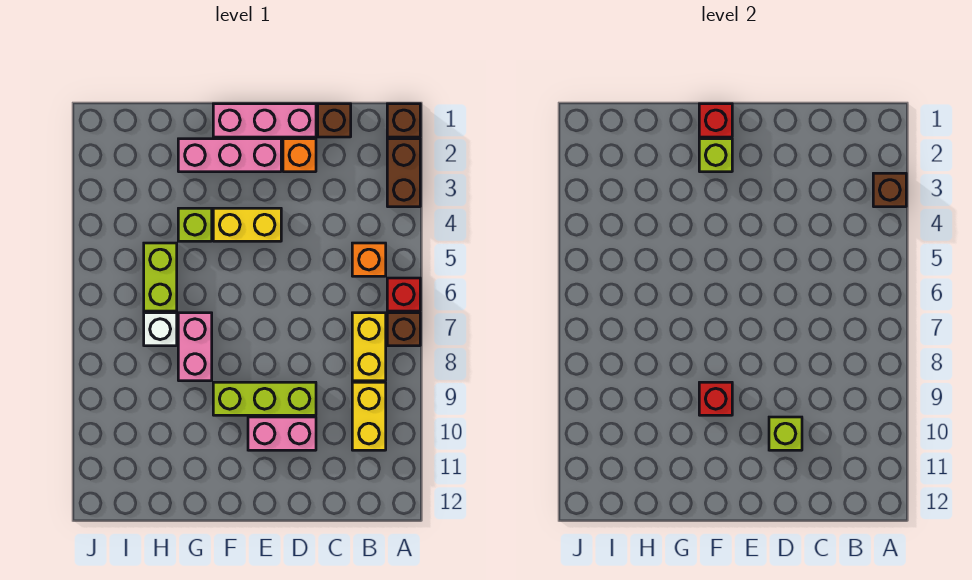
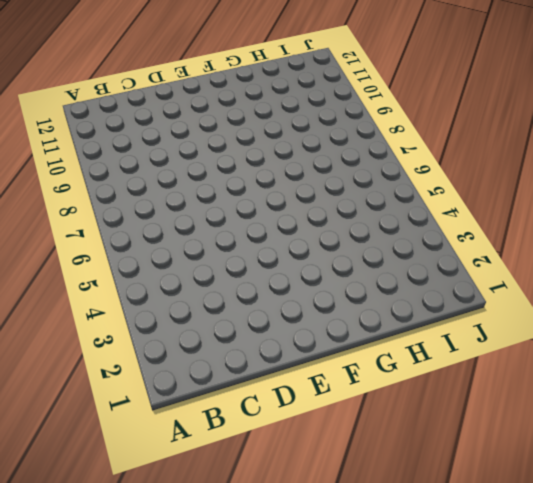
none -> brown 1x1 brick [387,104,420,137]
none -> brown 1x2 brick [387,139,420,207]
none -> red 1x1 brick [387,278,420,311]

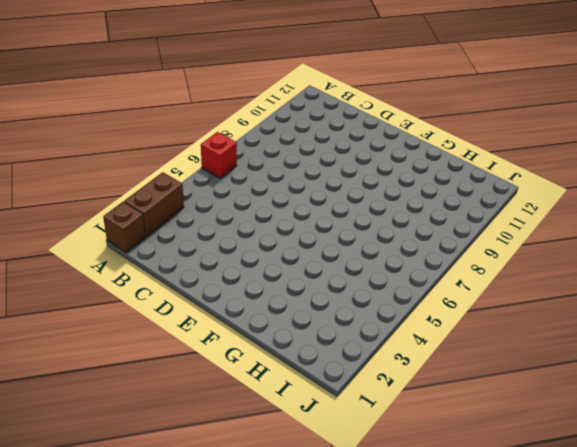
none -> brown 1x1 brick [387,313,420,346]
none -> orange 1x1 brick [352,243,386,276]
none -> yellow 1x2 brick [352,313,386,381]

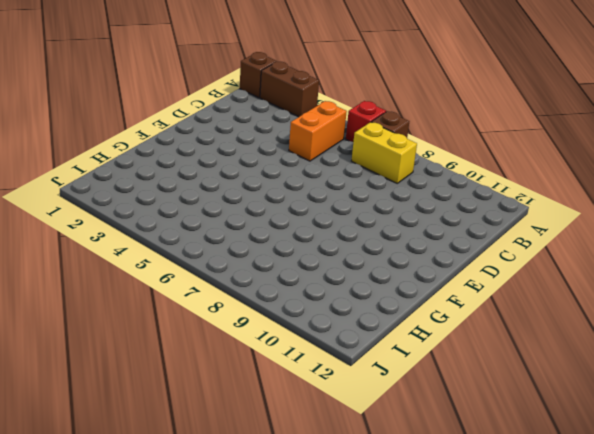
orange 1x2 brick [289,101,347,161] -> orange 1x1 brick [352,243,386,276]
none -> yellow 1x2 brick [352,382,386,450]
none -> brown 1x1 brick [318,104,351,137]
none -> pink 1x3 brick [213,104,316,137]

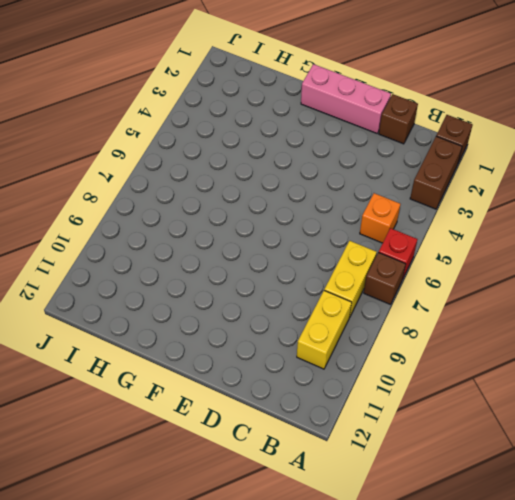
none -> orange 1x1 brick [283,139,316,172]
none -> lime 1x3 brick [213,382,316,415]
none -> pink 1x2 brick [248,417,316,450]

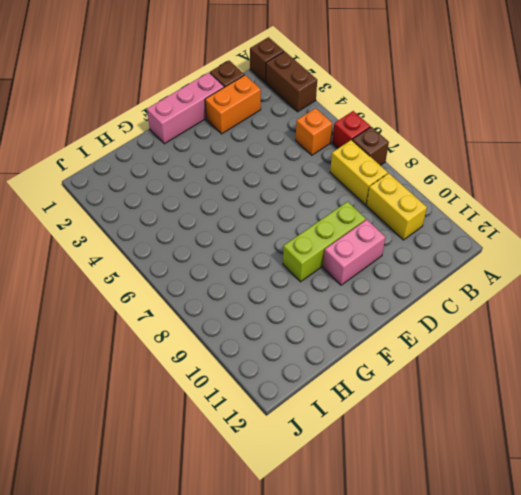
orange 1x2 brick [205,75,261,134] -> orange 1x1 brick [283,139,316,172]
none -> pink 1x3 brick [178,139,281,172]
none -> yellow 1x2 brick [213,208,281,241]
none -> lime 1x1 brick [178,208,212,241]

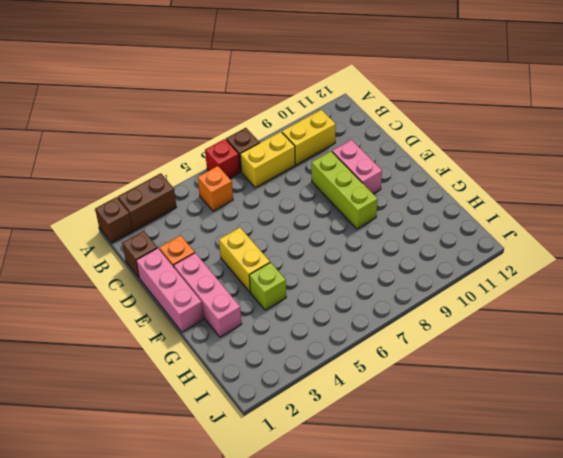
none -> pink 1x2 brick [178,313,212,381]
none -> lime 1x2 brick [144,243,177,311]
none -> white 1x1 brick [144,313,177,346]

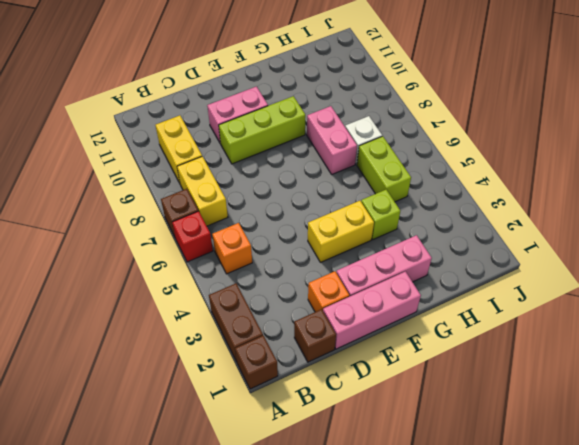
none -> brown 1x1 brick [873,173,906,207]
none -> lime 1x1 brick [769,417,802,450]
none -> red 1x1 brick [699,104,732,137]

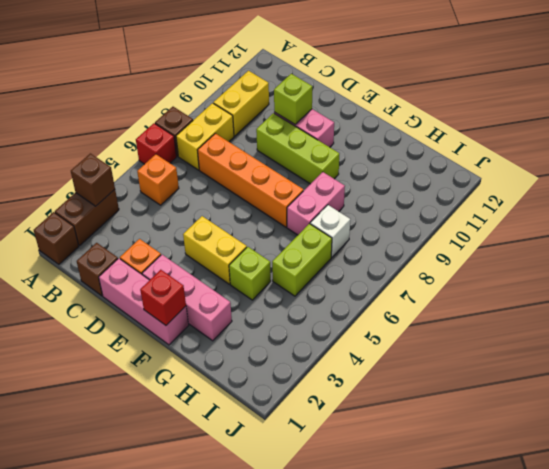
orange 1x4 brick [198,133,303,227] -> none
none -> lime 1x1 brick [699,139,732,172]
none -> red 1x1 brick [699,382,732,415]

